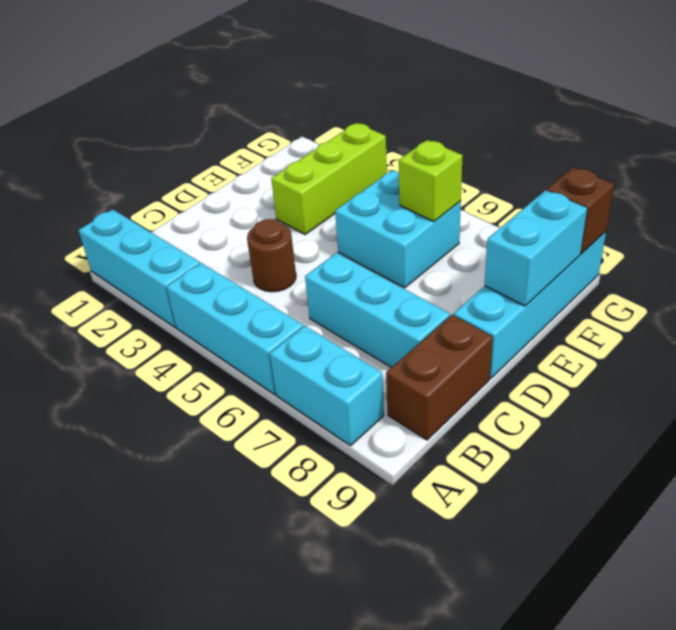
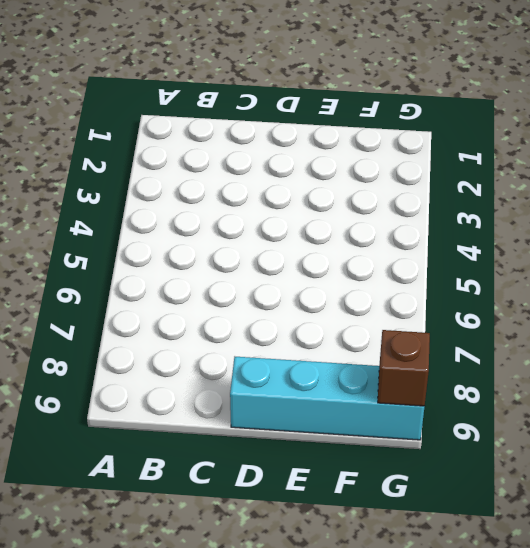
none -> cyan 1x3 brick [78,209,200,327]
none -> cyan 1x3 brick [166,263,303,394]
none -> cyan 1x2 brick [270,326,384,446]

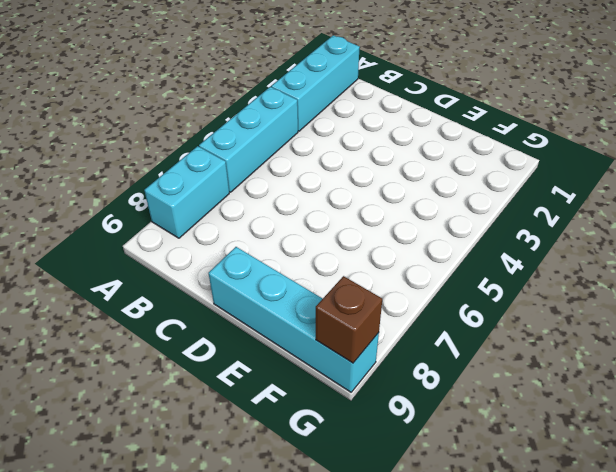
none -> brown 1x2 brick [386,315,493,440]
none -> brown 1x1 round brick [247,219,296,292]
none -> cyan 1x3 brick [305,253,450,368]

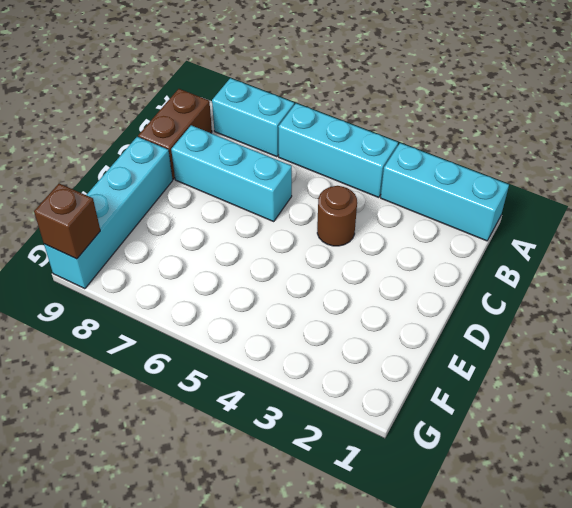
none -> lime 1x3 brick [271,123,387,234]
none -> cyan 2x2 brick [335,170,461,288]
none -> cyan 1x2 brick [485,190,587,306]

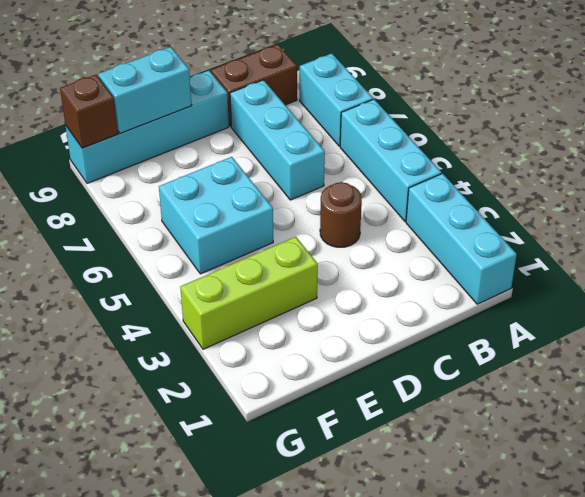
none -> lime 1x1 brick [399,140,463,222]

